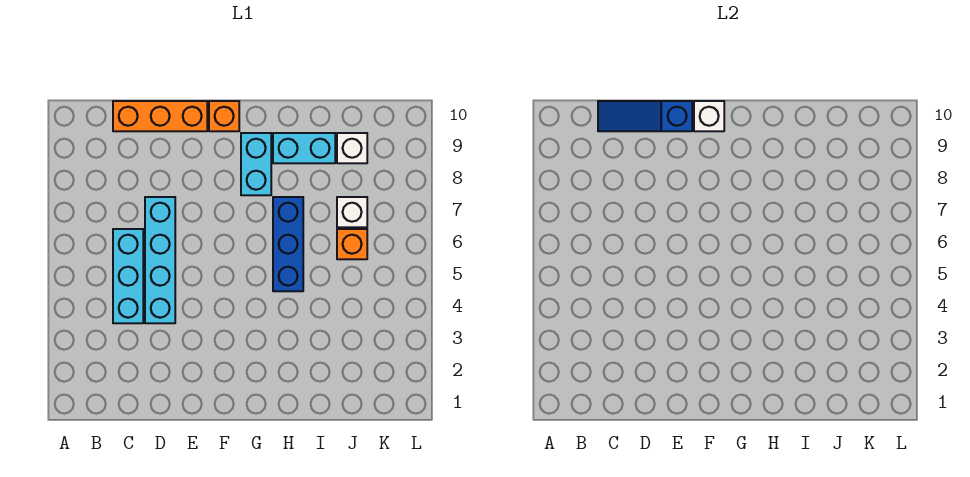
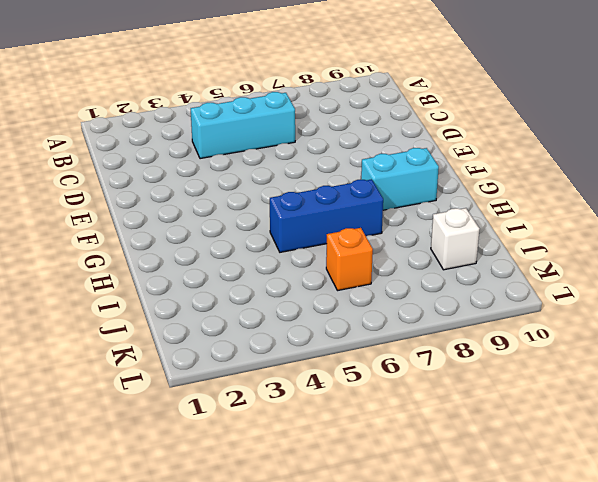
none -> orange 1x3 brick [113,101,207,131]
none -> cyan 1x4 brick [145,197,175,323]
none -> orange 1x1 brick [209,101,239,131]

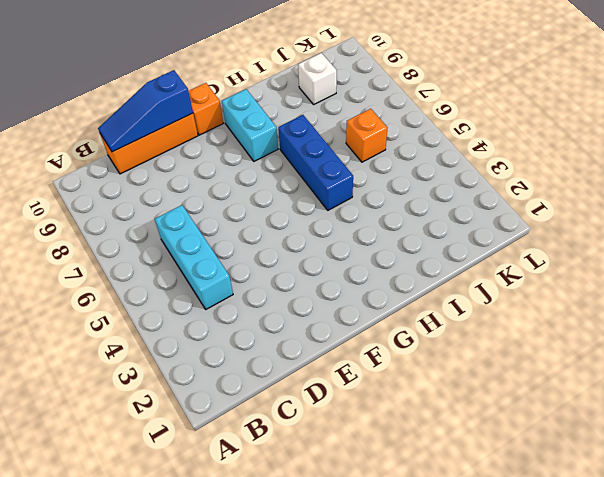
none -> cyan 1x4 brick [145,197,175,323]
none -> cyan 1x2 brick [273,133,335,163]
none -> white 1x1 brick [337,197,367,227]

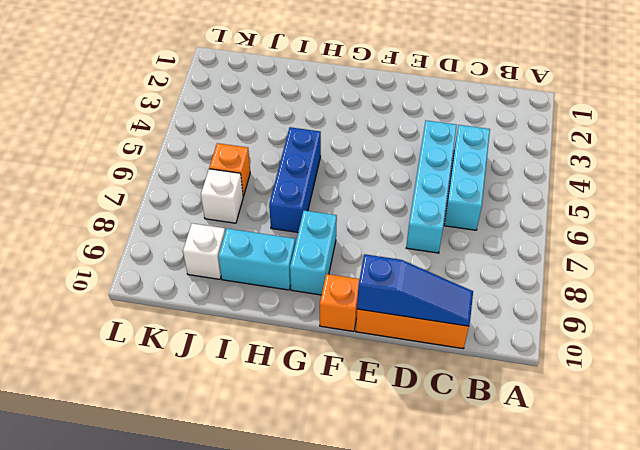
none -> white 1x1 brick [694,101,724,131]

